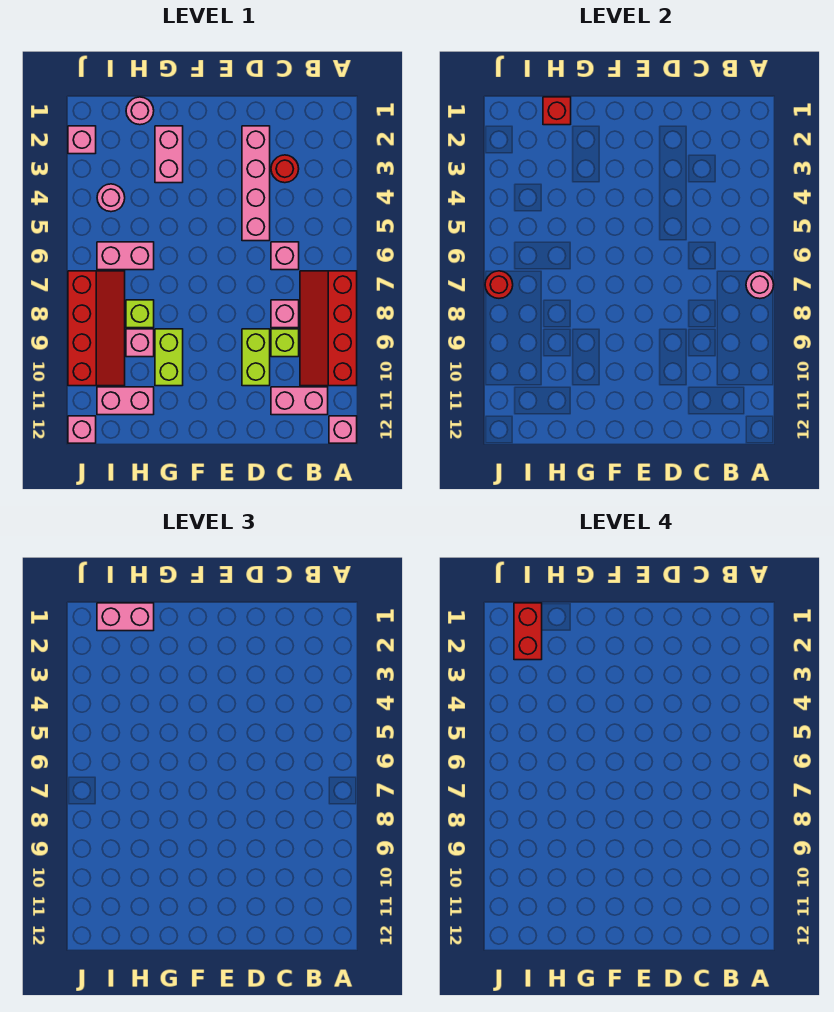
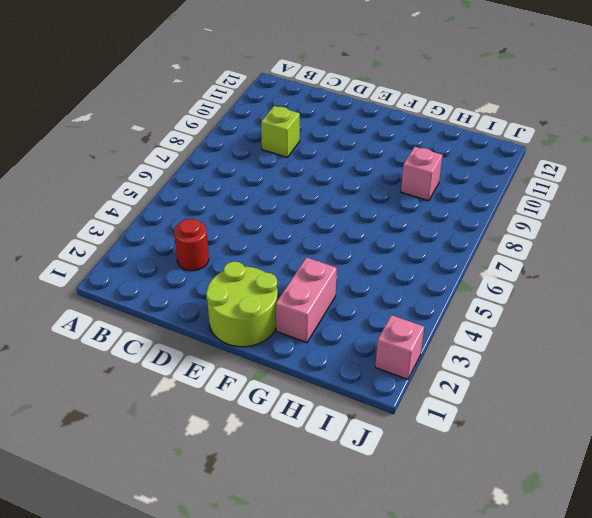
lime 2x2 round brick [206,262,278,347] -> none
none -> red 2x4 slope [300,271,357,386]
none -> pink 1x1 brick [329,416,357,443]
none -> pink 1x2 brick [271,387,328,415]

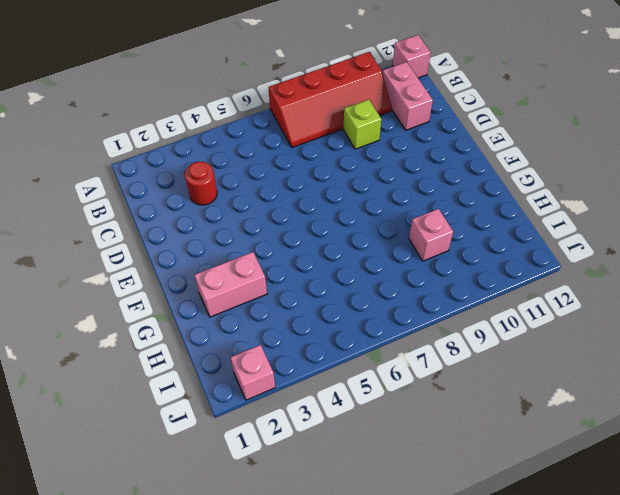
none -> pink 1x1 brick [271,242,299,270]
none -> pink 1x1 brick [271,300,299,328]
none -> pink 1x4 brick [242,126,270,241]

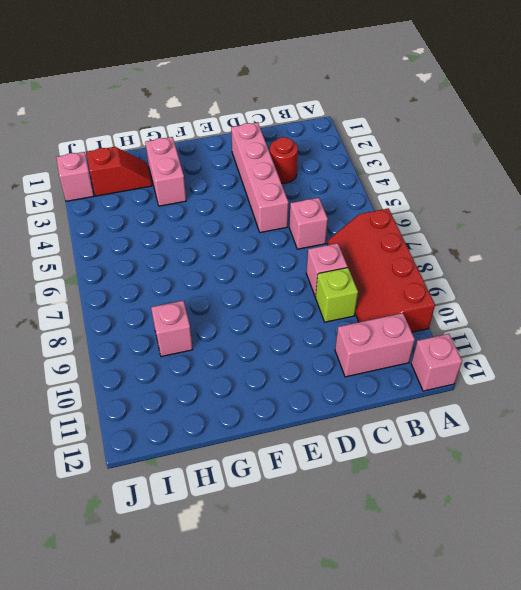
red 1x2 slope [86,147,152,196] -> none
none -> lime 1x2 brick [242,329,270,386]
none -> lime 1x2 brick [155,329,183,386]
none -> pink 1x1 round brick [126,97,154,125]

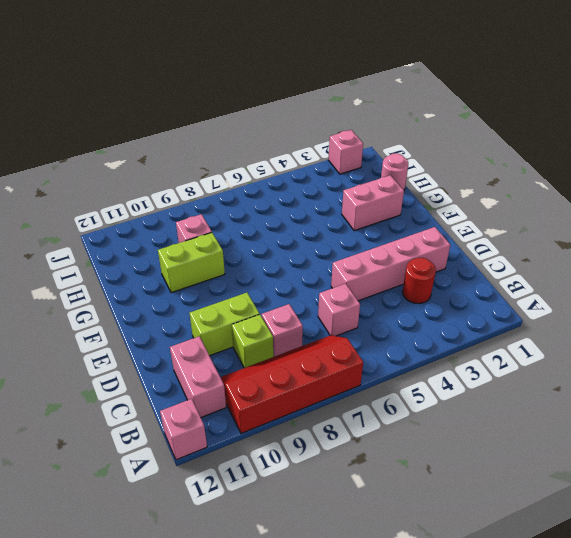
none -> pink 1x2 brick [97,242,154,270]
none -> lime 1x1 brick [126,300,154,328]
none -> pink 1x2 brick [97,387,154,415]

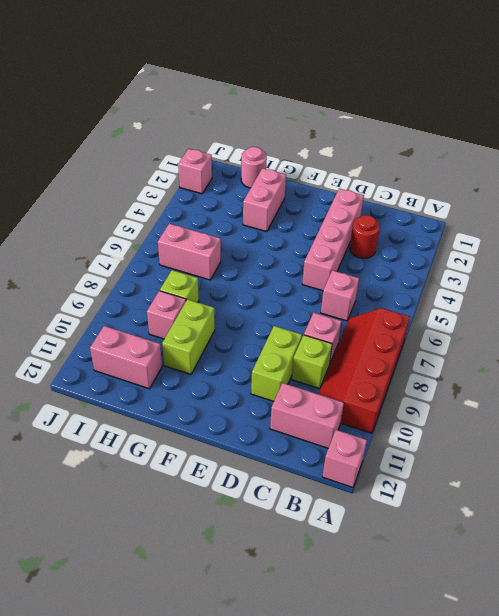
none -> pink 1x1 round brick [97,184,125,212]
none -> red 2x4 slope [68,271,125,386]
none -> pink 1x1 brick [68,416,96,443]

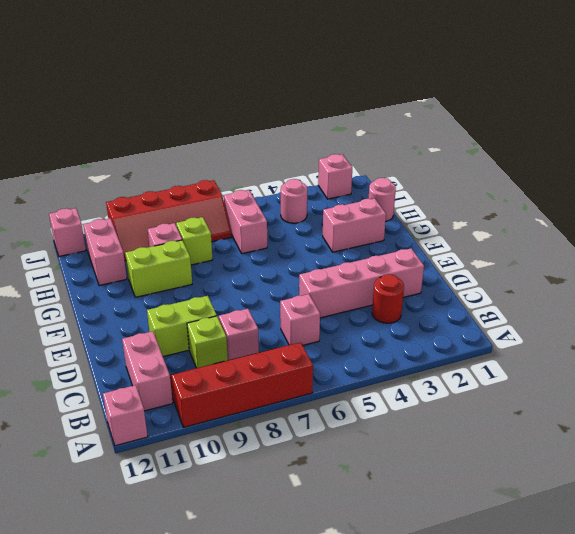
none -> pink 1x1 round brick [746,271,774,299]
none -> red 1x1 brick [543,97,571,125]
none -> red 1x1 round brick [485,271,513,298]

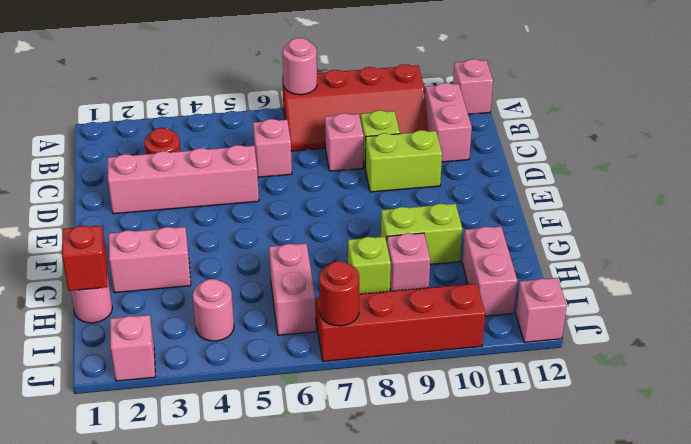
none -> pink 1x2 brick [97,603,154,631]
none -> red 1x2 brick [514,603,542,660]

